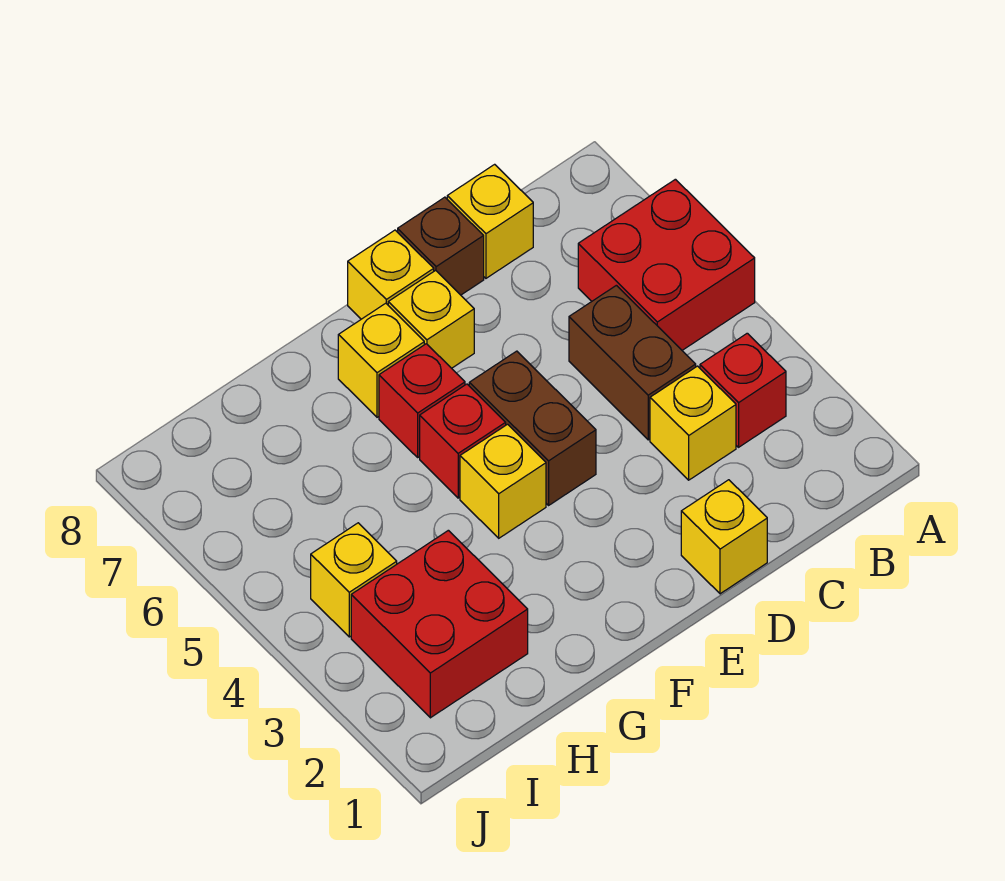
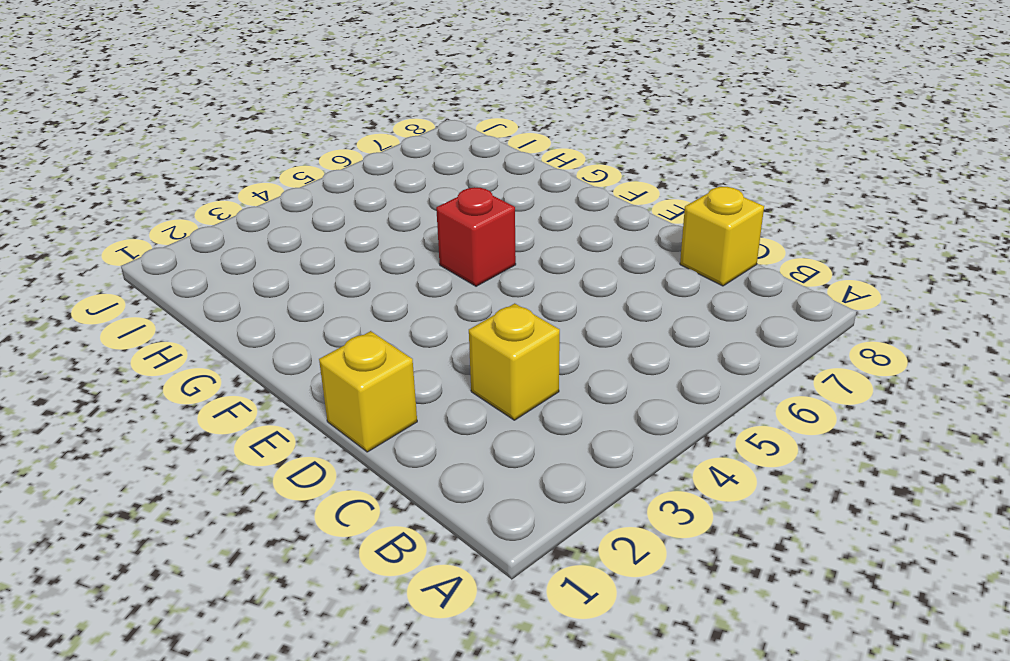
none -> red 2x2 brick [578,179,755,350]
none -> red 1x1 brick [700,333,786,447]
none -> brown 1x2 brick [569,285,696,440]

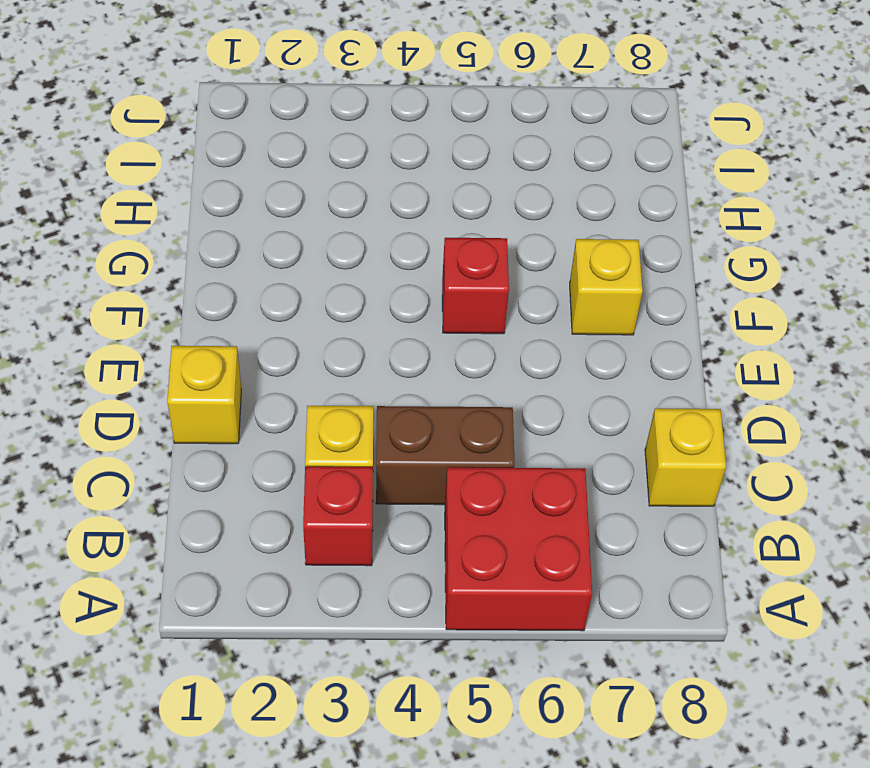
none -> brown 1x1 brick [398,197,484,295]
none -> brown 1x2 brick [469,351,596,505]
none -> yellow 1x1 brick [388,270,474,368]

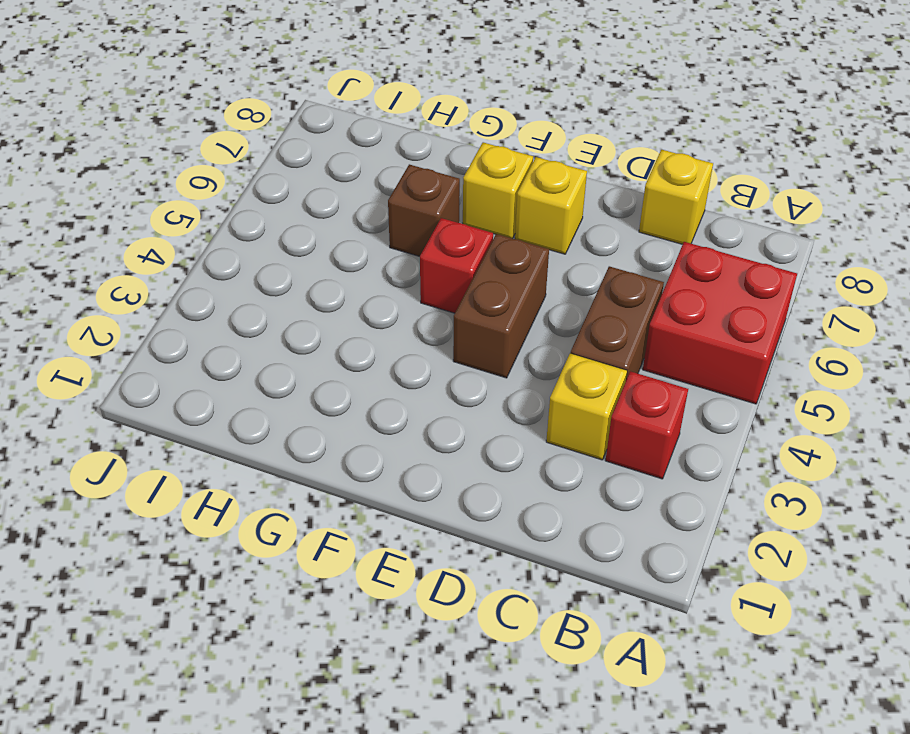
brown 1x1 brick [388,164,460,256] -> brown 1x1 brick moved to [398,197,484,295]
none -> yellow 1x1 brick [681,480,767,594]
none -> yellow 1x1 brick [348,230,434,319]
none -> yellow 1x1 brick [460,424,546,538]

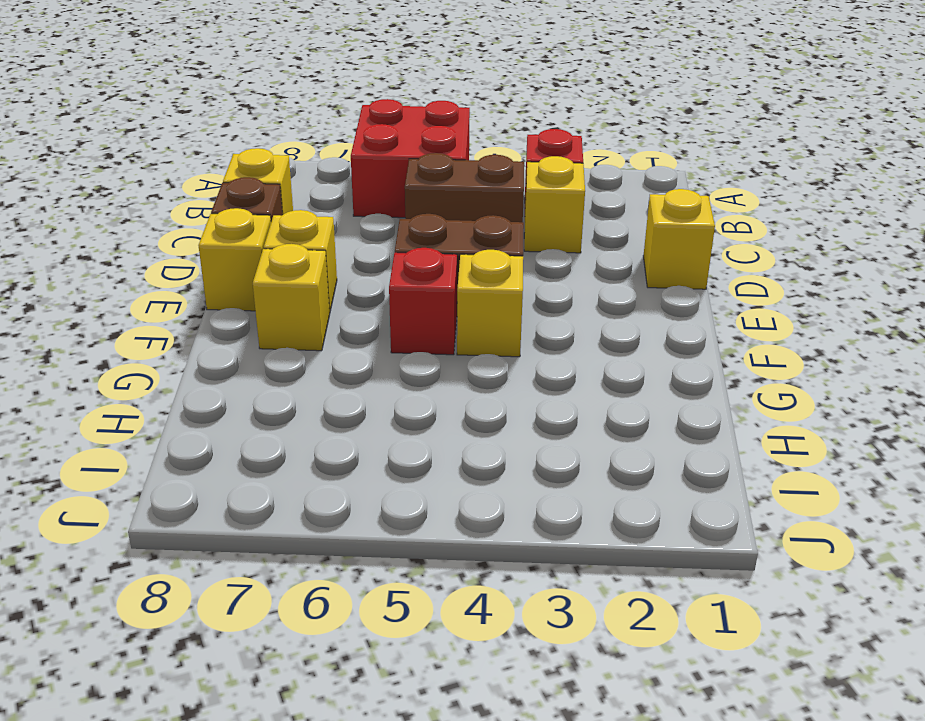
none -> red 1x1 brick [379,344,465,457]
none -> red 2x2 brick [351,530,528,718]
none -> yellow 1x1 brick [311,523,397,637]

